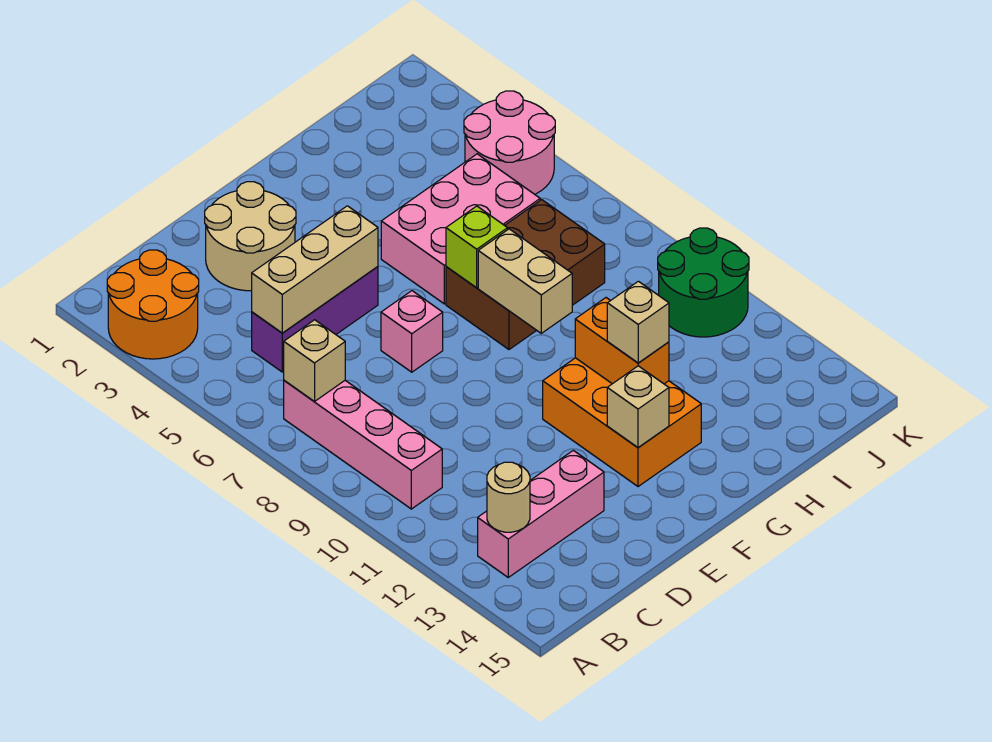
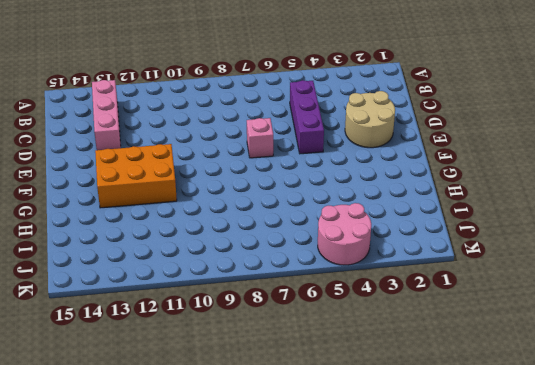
none -> orange 2x2 round brick [107,250,199,359]
none -> pink 1x4 brick [284,380,442,509]
none -> pink 2x3 brick [381,154,540,304]

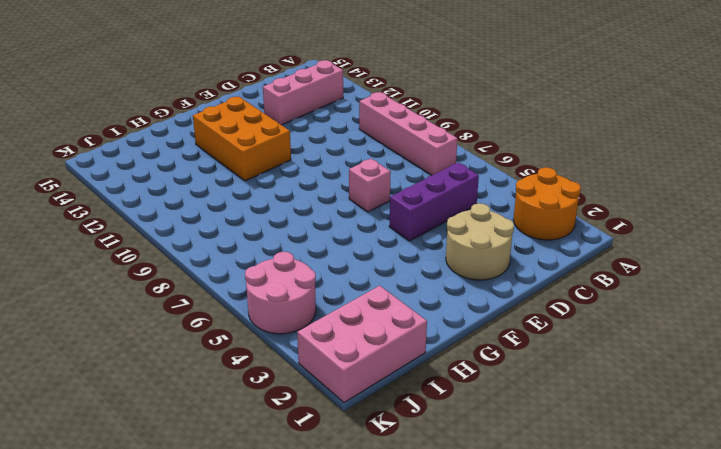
pink 2x3 brick [297,286,427,403] -> pink 2x3 brick moved to [381,154,540,304]
none -> brown 2x3 brick [446,200,605,349]
none -> green 2x2 round brick [658,228,749,337]
none -> tan 1x1 brick [284,320,345,401]

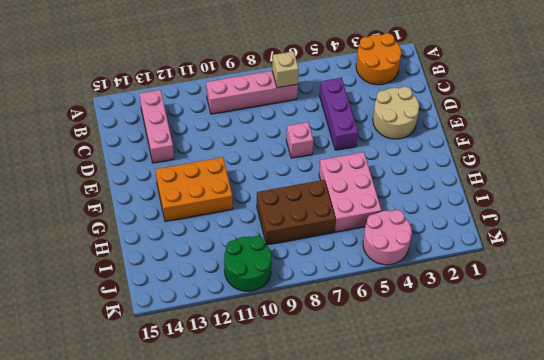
brown 2x3 brick [257,180,335,245] -> brown 2x3 brick turned to [446,200,605,349]
none -> tan 1x1 round brick [487,462,530,532]
none -> tan 1x3 brick [252,206,378,333]
none -> tan 1x1 brick [607,366,669,447]

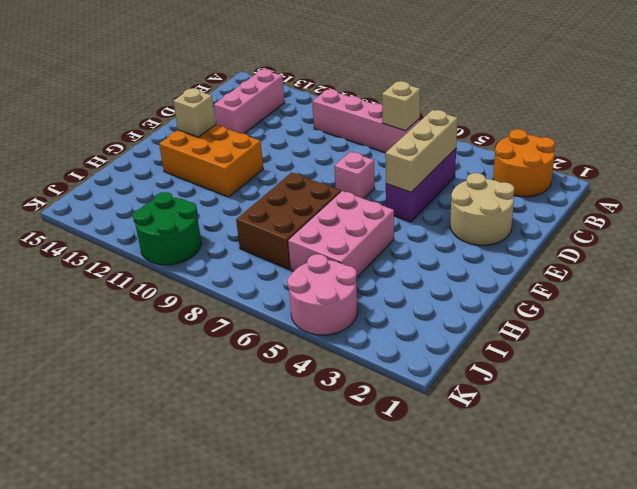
none -> tan 1x1 round brick [487,462,530,532]
none -> lime 1x1 brick [446,206,508,288]
none -> tan 1x2 brick [478,229,572,333]

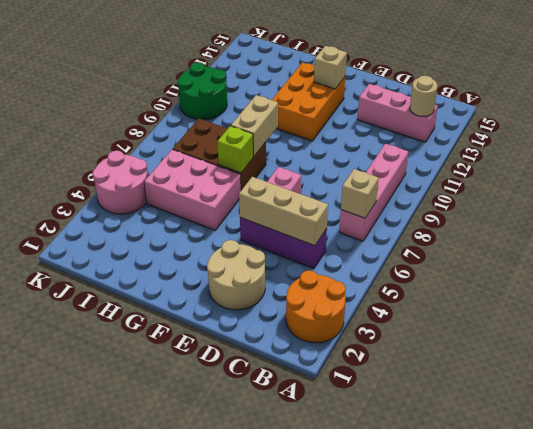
none -> orange 1x2 brick [575,298,669,384]
none -> tan 1x1 brick [607,281,669,363]

